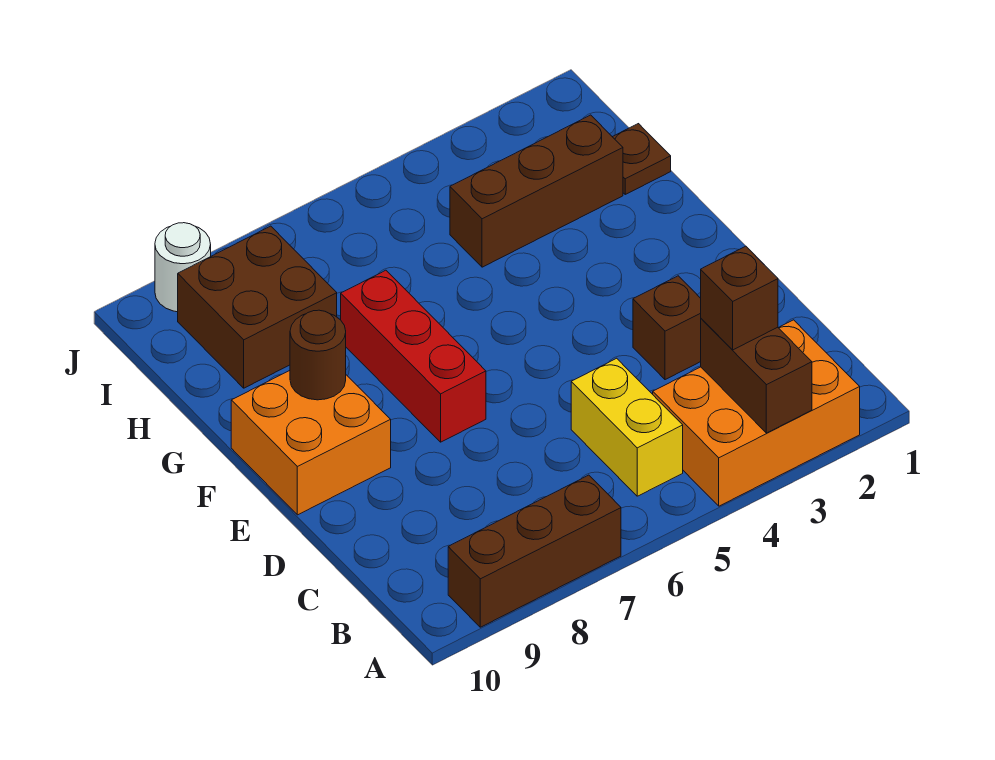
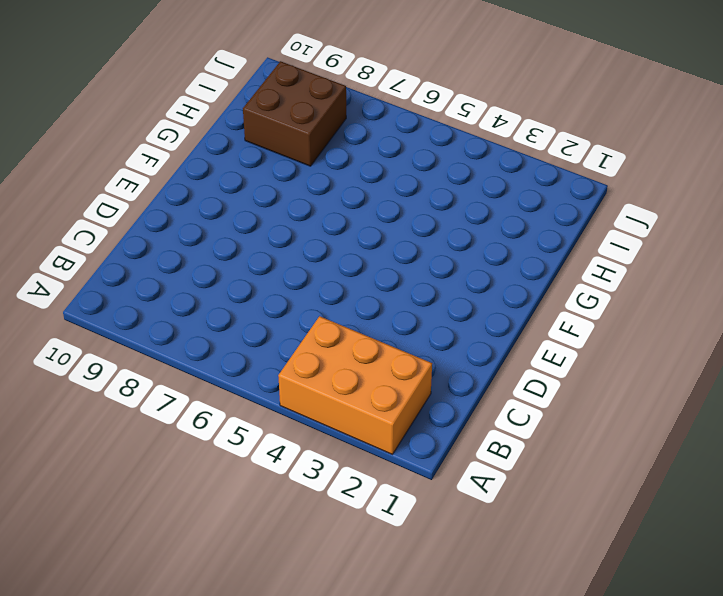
none -> brown 1x3 brick [448,475,621,627]
none -> yellow 1x2 brick [571,358,683,496]
none -> brown 1x1 brick [633,276,701,380]

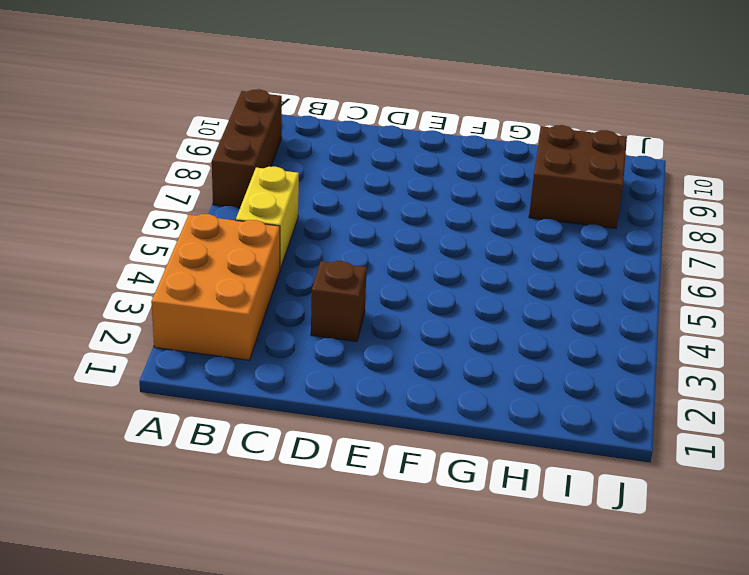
yellow 1x2 brick [236,167,299,269] -> yellow 1x2 brick turned to [571,358,683,496]
none -> red 1x3 brick [341,270,486,442]
none -> orange 2x2 brick [231,371,391,515]
none -> brown 1x1 plate [613,124,671,194]

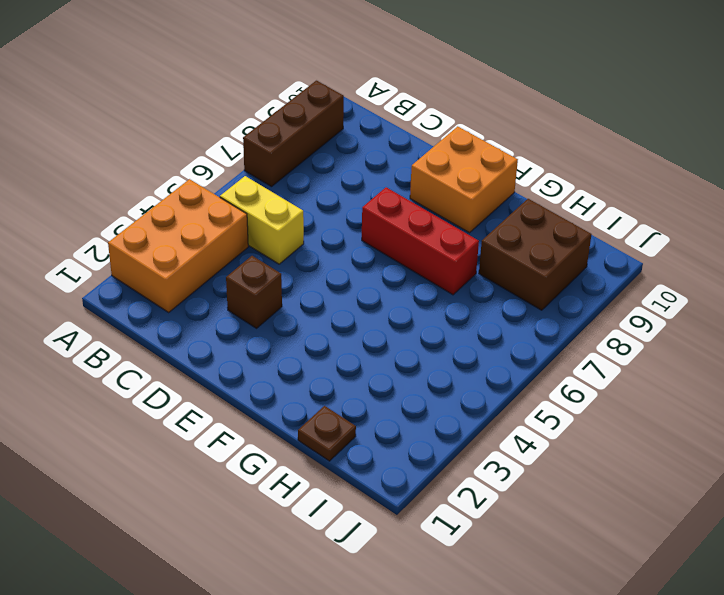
none -> brown 1x3 brick [450,115,623,267]
none -> white 1x1 round brick [155,223,211,312]
none -> brown 1x2 brick [701,319,812,433]

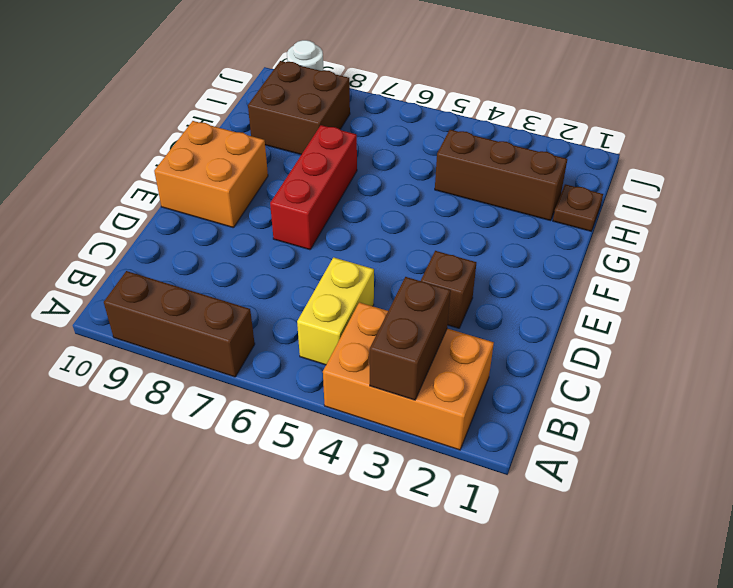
none -> brown 1x1 round brick [290,310,346,400]
none -> brown 1x1 brick [701,246,778,350]

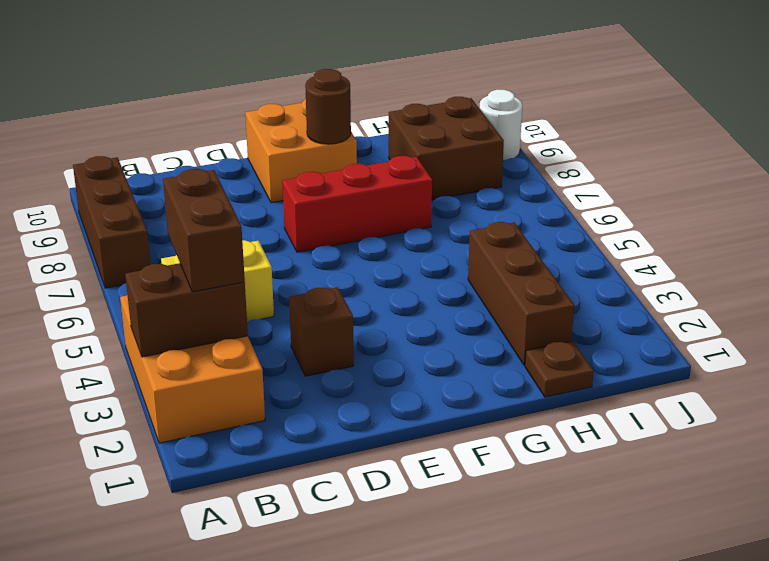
brown 1x2 brick [163,169,245,292] -> brown 1x1 brick [701,246,778,350]

